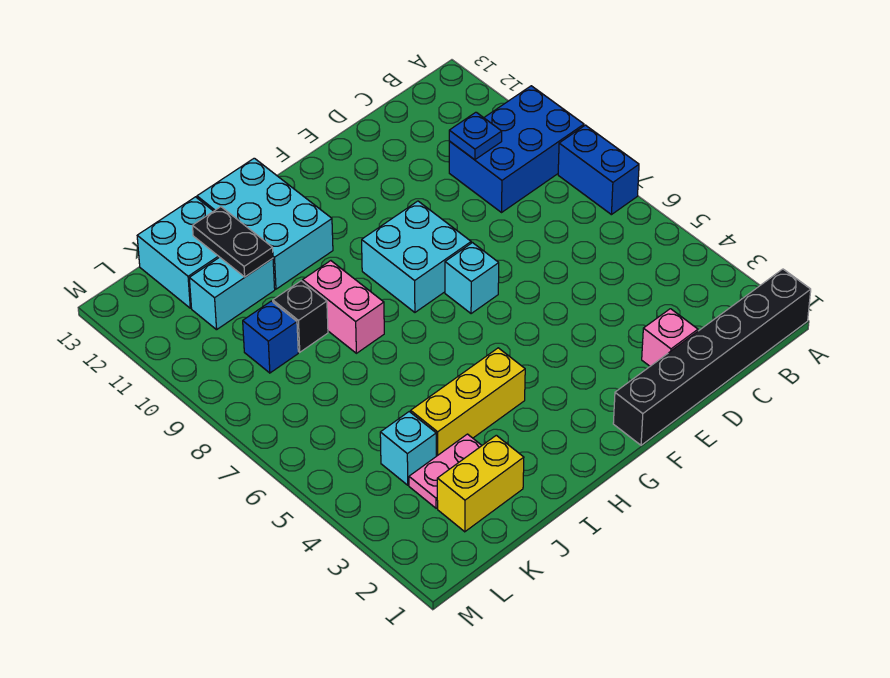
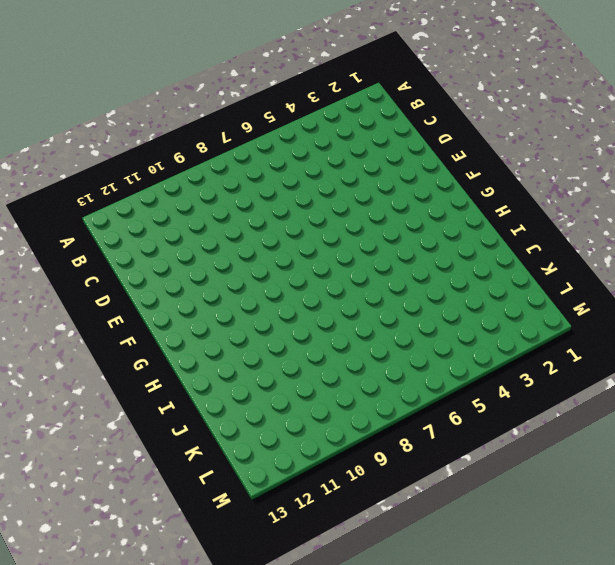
none -> black 1x6 brick [613,269,811,445]
none -> blue 1x2 brick [558,125,639,215]
none -> blue 2x3 brick [449,86,584,212]

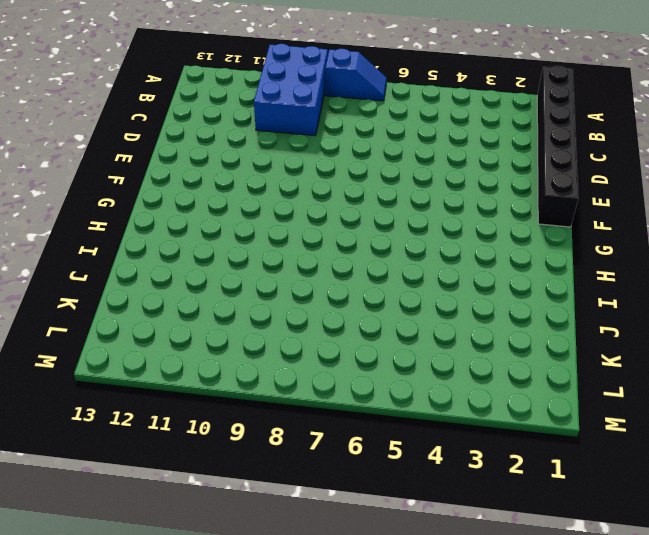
blue 1x2 slope [325,49,387,101] -> blue 1x2 brick [558,125,639,215]
none -> pink 1x1 brick [642,309,698,366]
none -> cyan 1x1 brick [445,243,499,314]
none -> cyan 2x2 brick [362,201,471,312]

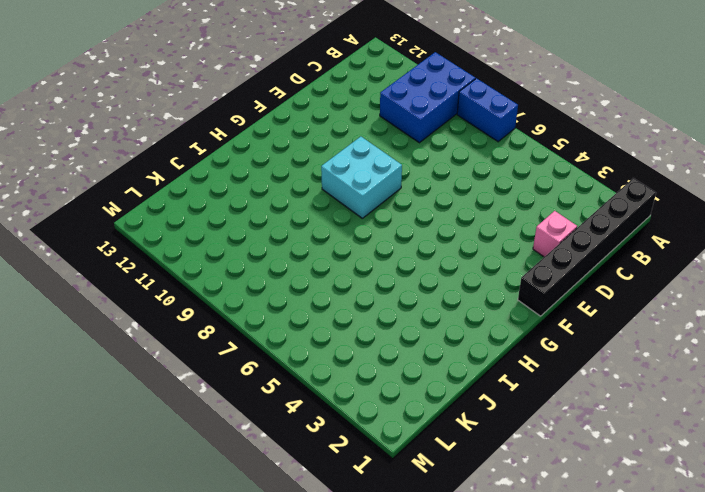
none -> cyan 1x1 brick [445,243,499,314]
none -> yellow 1x3 brick [411,348,525,456]
none -> cyan 2x3 brick [197,158,333,289]

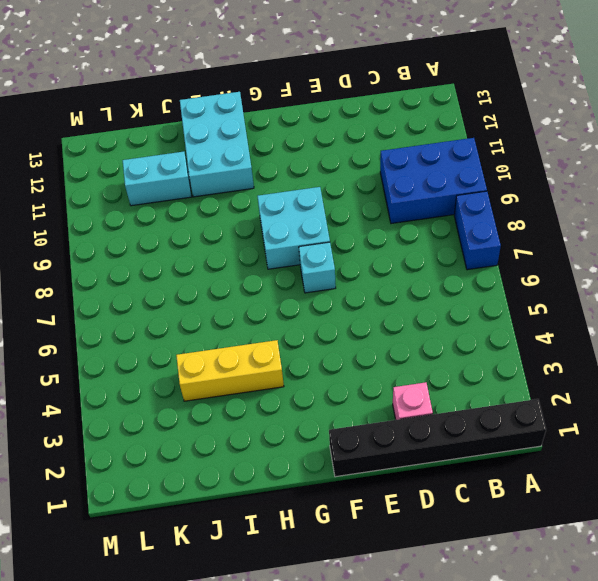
none -> pink 1x2 brick [303,261,384,353]
none -> yellow 1x2 brick [437,435,524,532]
none -> pink 1x2 plate [409,434,482,508]

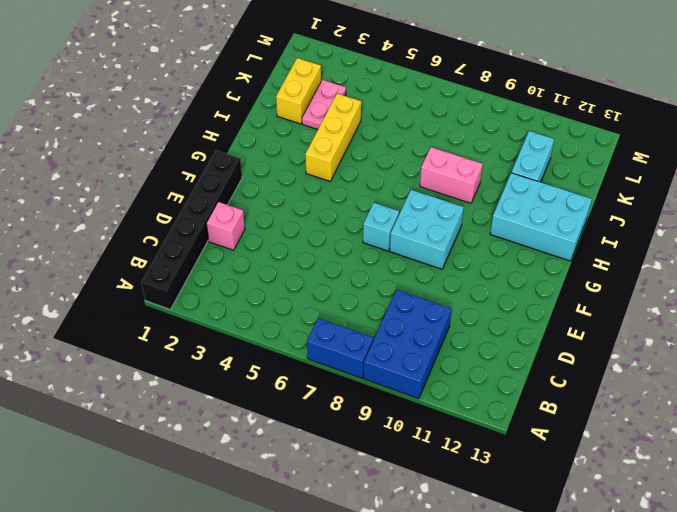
none -> black 1x1 brick [273,281,328,352]
none -> cyan 2x2 brick [137,197,219,308]
none -> cyan 1x1 brick [380,412,436,485]

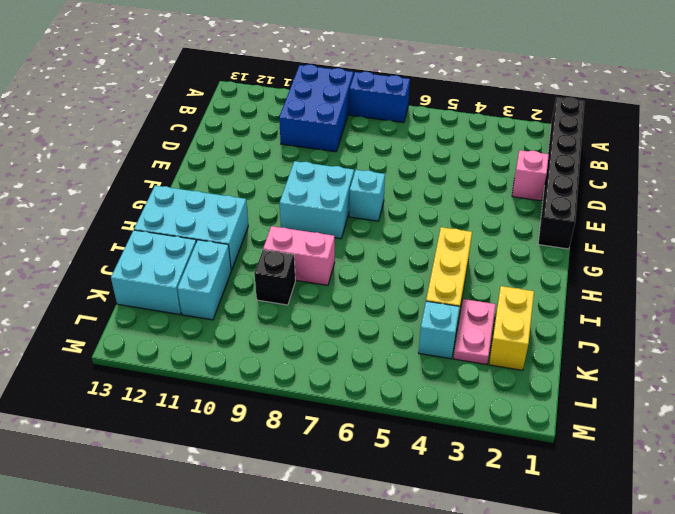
none -> blue 1x1 brick [243,301,298,373]
none -> blue 1x1 plate [449,112,502,160]
none -> black 1x2 plate [193,207,273,277]

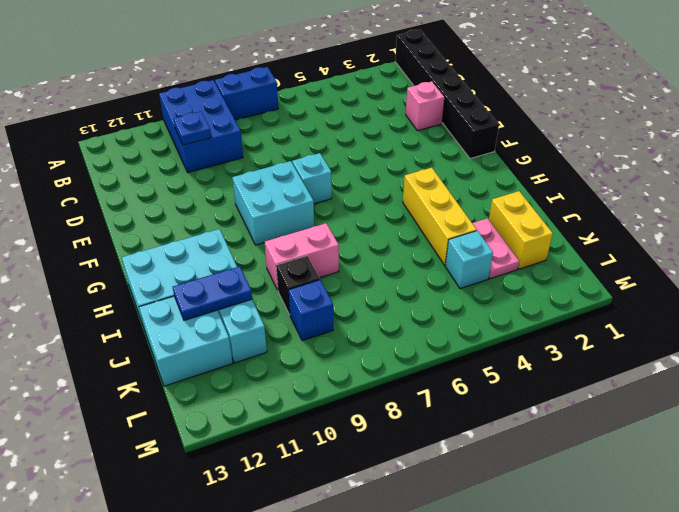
blue 1x2 plate [173,266,252,320] -> black 1x2 plate [193,207,273,277]

